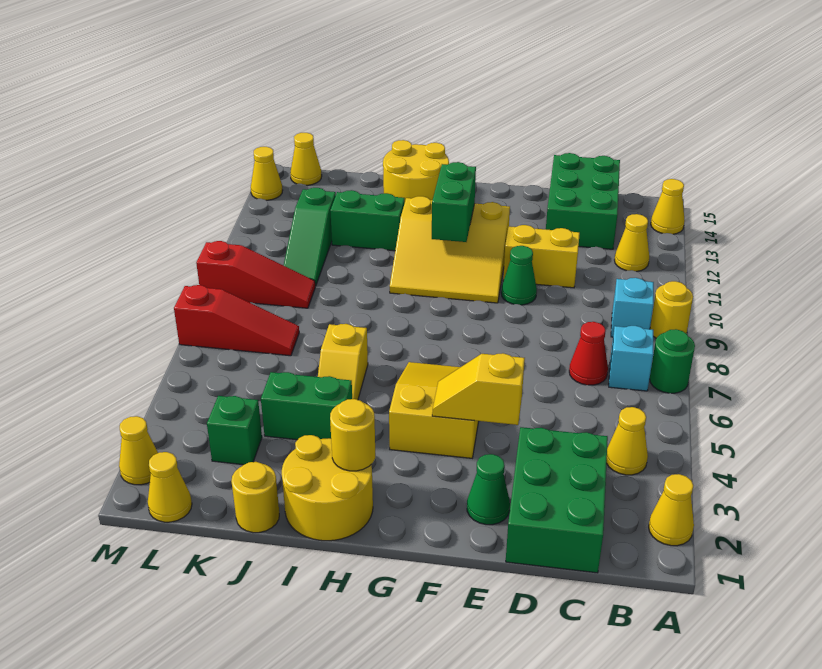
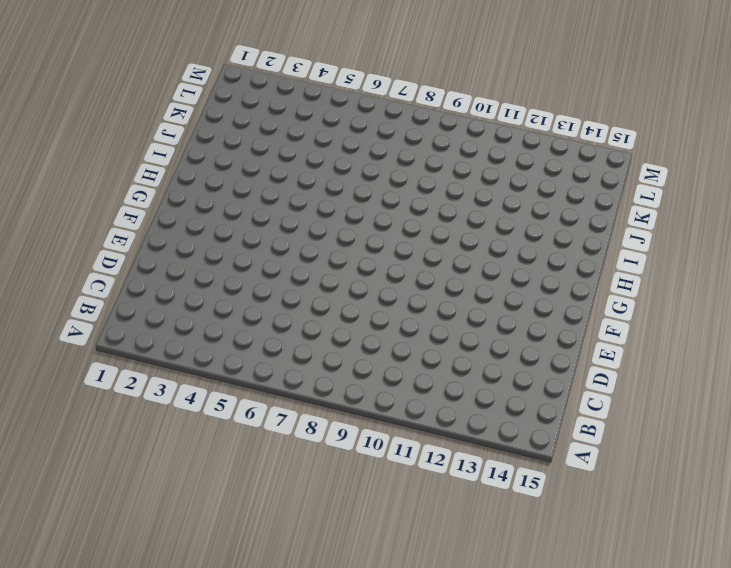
none -> yellow 1x1 cone [649,474,694,546]
none -> green 1x1 round brick [650,329,695,393]
none -> yellow 1x1 round brick [650,281,693,338]
none -> yellow 1x1 cone [651,179,685,234]

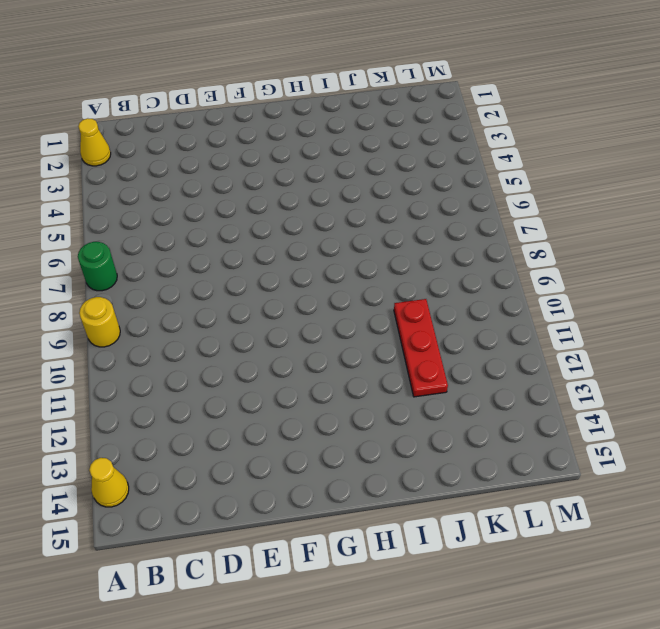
red 1x3 plate [394,299,448,397] -> green 1x2 brick [330,190,405,251]
none -> yellow 1x1 cone [607,407,648,475]
none -> cyan 1x1 brick [609,326,653,391]
none -> cyan 1x1 brick [611,278,654,337]
none -> yellow 1x1 cone [615,214,649,272]

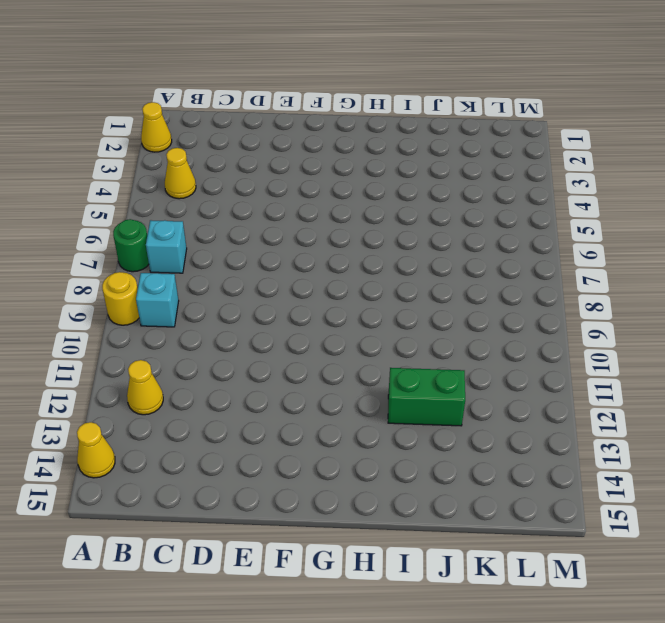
none -> green 2x3 brick [506,427,608,573]
none -> red 1x1 cone [569,322,608,385]
none -> green 2x3 brick [546,153,620,249]
none -> yellow 1x2 brick [503,225,580,288]

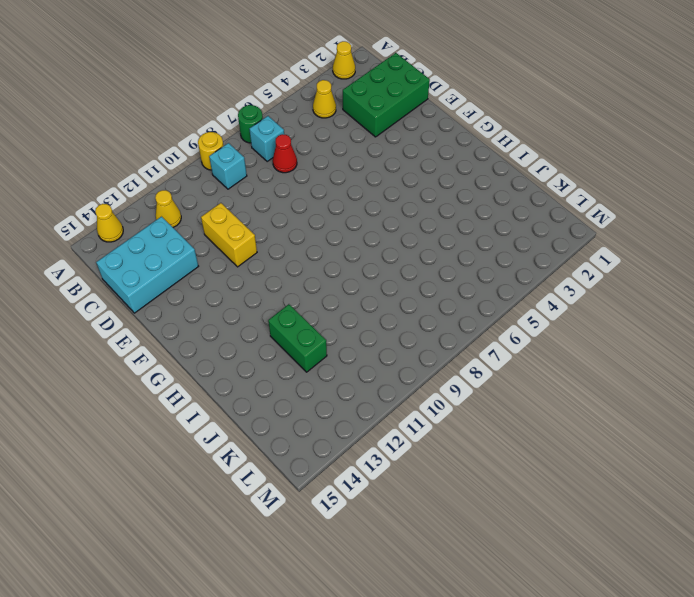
cyan 2x3 brick [96,217,199,313] -> green 2x3 brick [546,153,620,249]
none -> green 1x1 cone [467,454,510,525]
none -> green 1x1 cone [501,246,537,305]
none -> yellow 2x3 slope [389,362,479,458]
none -> yellow 3x3 slope [390,196,510,303]

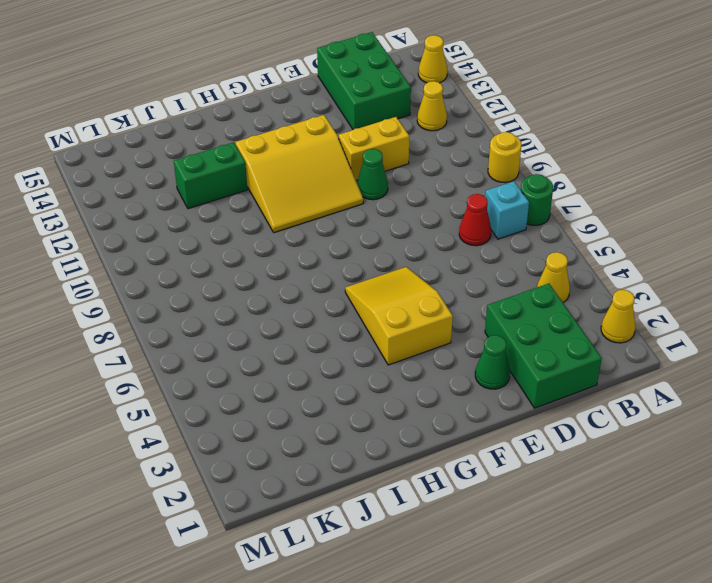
none -> cyan 1x1 brick [611,278,654,337]
none -> yellow 2x2 round brick [282,435,373,541]
none -> yellow 2x2 round brick [383,140,449,200]
none -> green 1x2 brick [261,372,352,440]

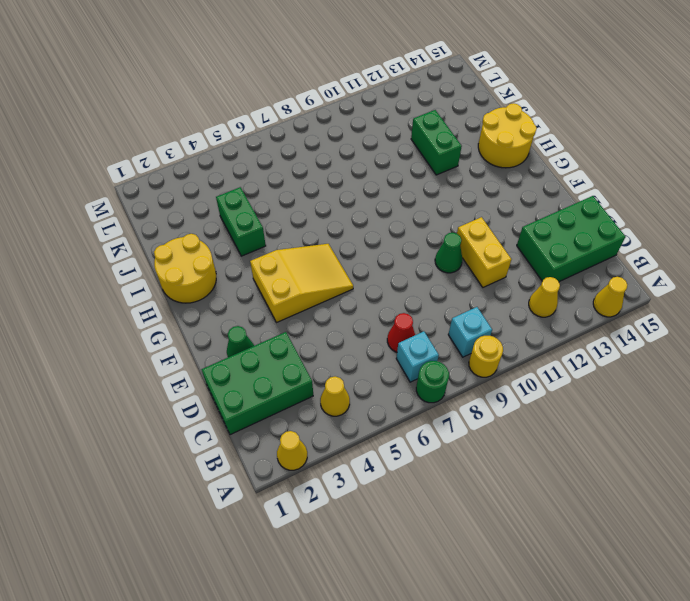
none -> yellow 3x3 slope [390,196,510,303]
none -> yellow 1x2 slope [318,324,368,400]
none -> yellow 1x1 round brick [231,462,279,533]
none -> green 1x1 brick [207,396,262,465]

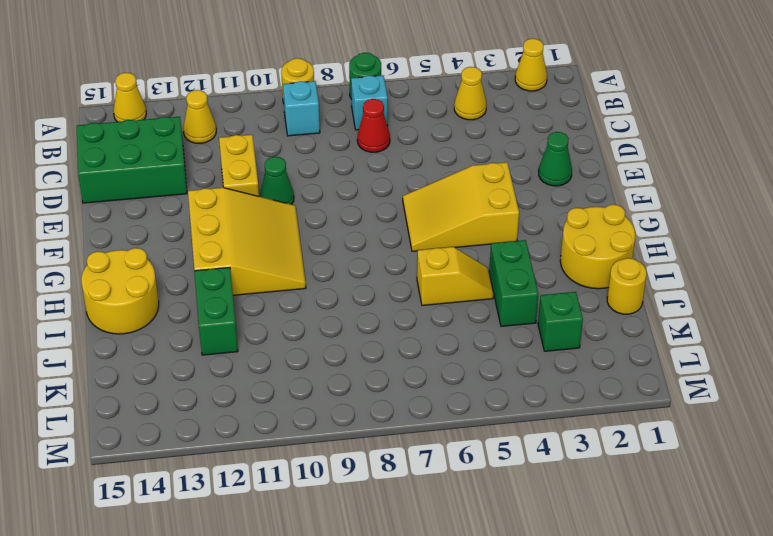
none -> green 2x3 brick [506,427,608,573]
none -> red 1x3 slope [174,285,299,356]
none -> red 1x3 slope [196,241,315,308]
none -> green 1x3 slope [284,188,336,286]

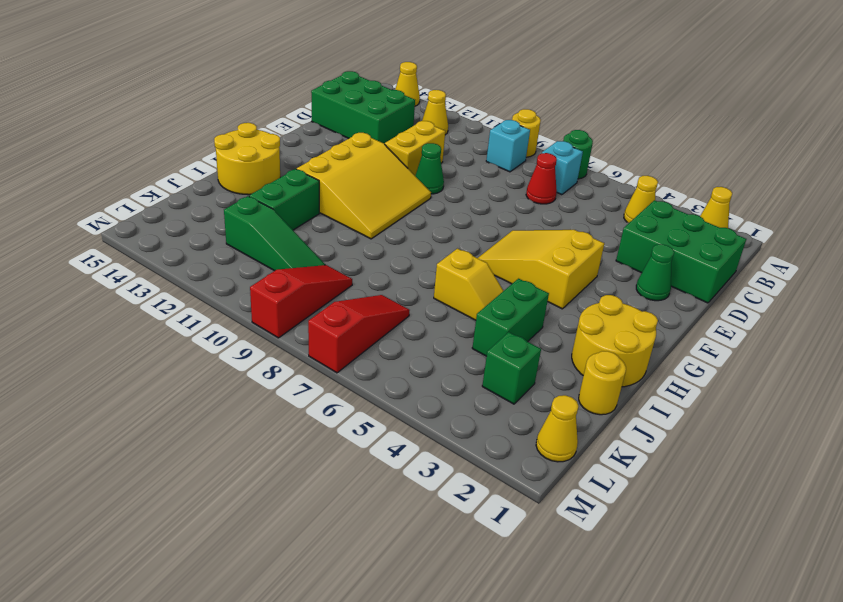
none -> yellow 1x1 cone [290,133,322,185]
none -> yellow 1x1 cone [119,416,158,485]
none -> yellow 1x1 cone [251,147,283,200]
none -> yellow 1x2 slope [432,353,525,425]

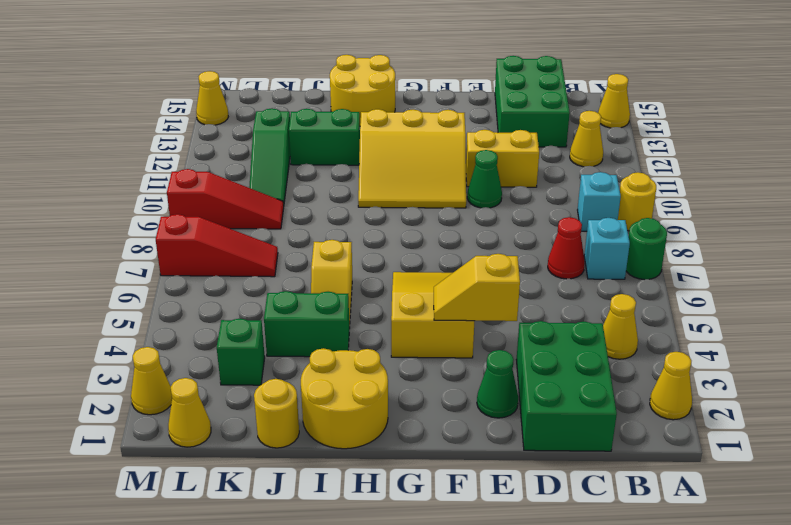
none -> yellow 1x1 cone [290,133,322,185]
none -> green 1x2 brick [432,162,476,242]
none -> yellow 1x1 round brick [330,399,375,471]

